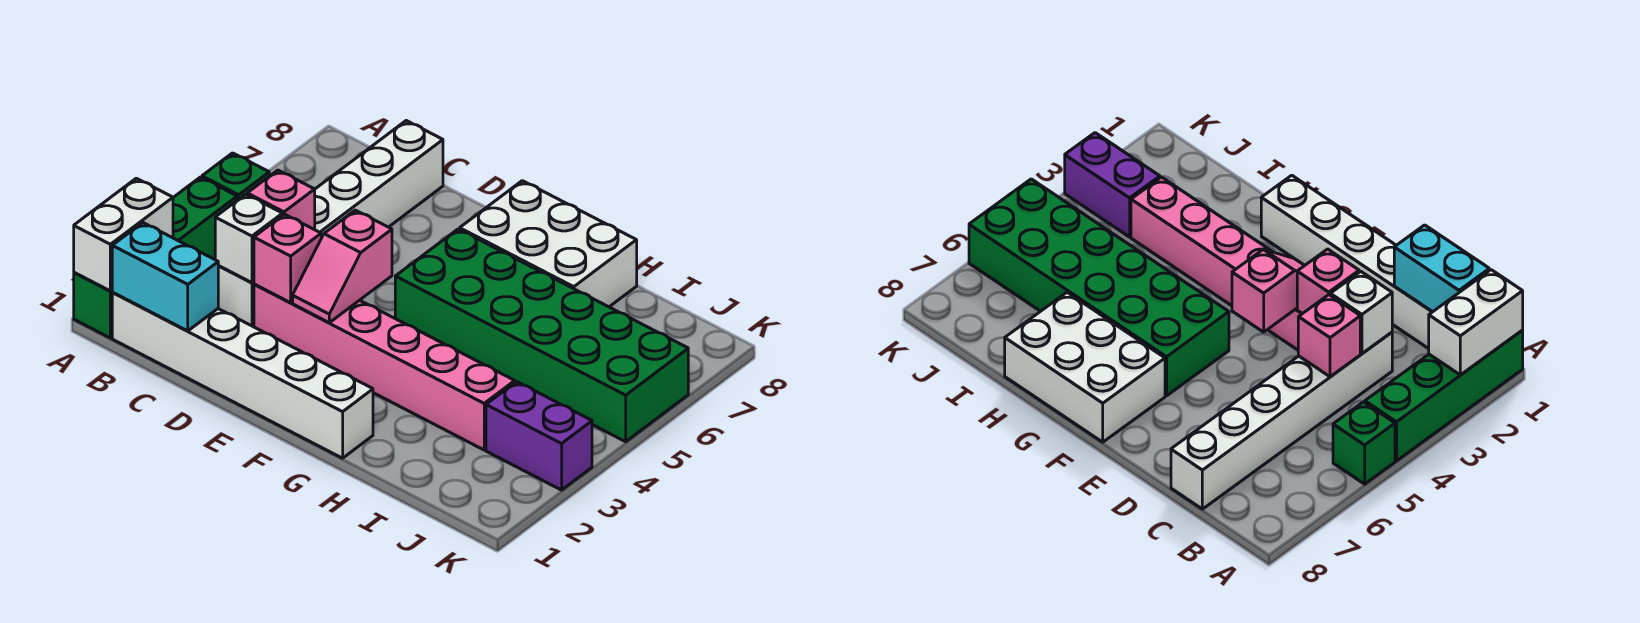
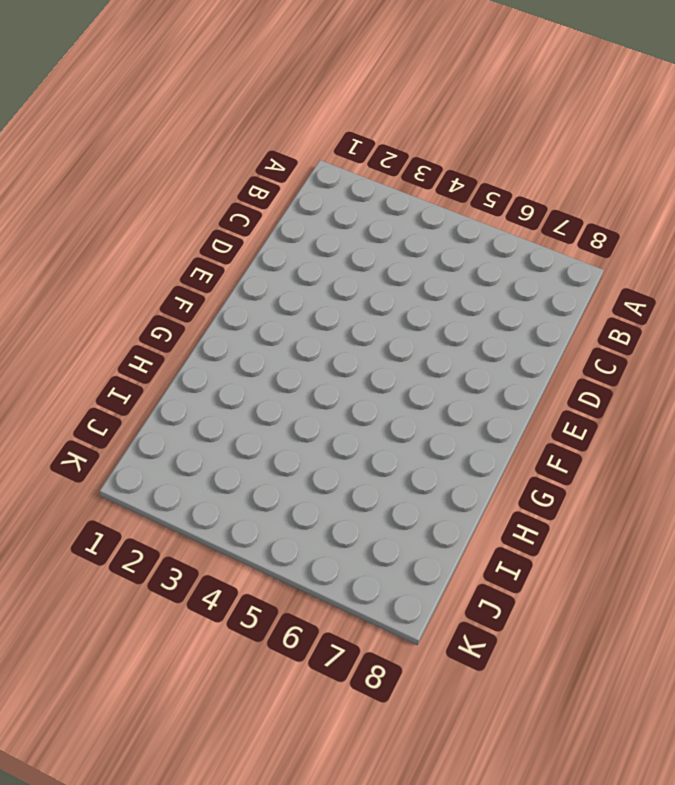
none -> green 1x4 brick [74,177,237,338]
none -> green 1x1 brick [202,153,269,200]
none -> white 1x6 brick [112,293,373,458]

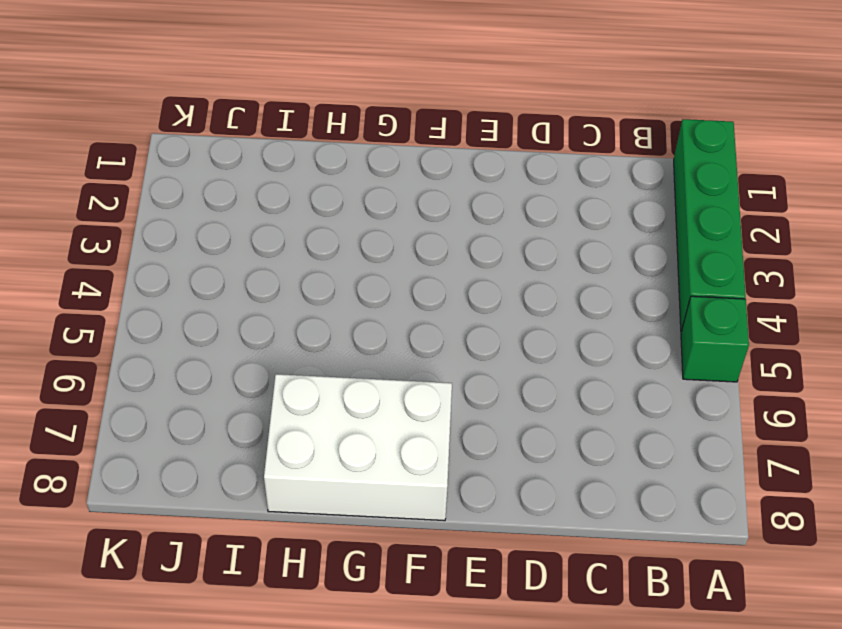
none -> white 1x6 brick [112,293,373,458]
none -> white 1x6 brick [218,121,443,327]
none -> pink 1x6 brick [254,284,515,450]

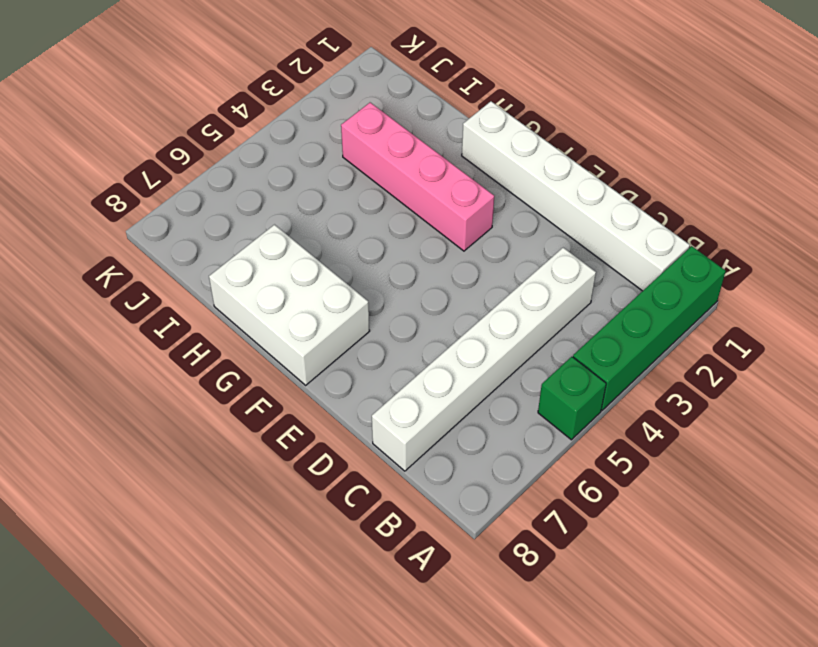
pink 1x4 brick [341,103,494,251] -> pink 1x6 brick [254,284,515,450]
none -> green 2x6 brick [395,229,688,442]
none -> purple 1x2 brick [486,382,592,490]
none -> white 1x2 brick [74,178,173,291]

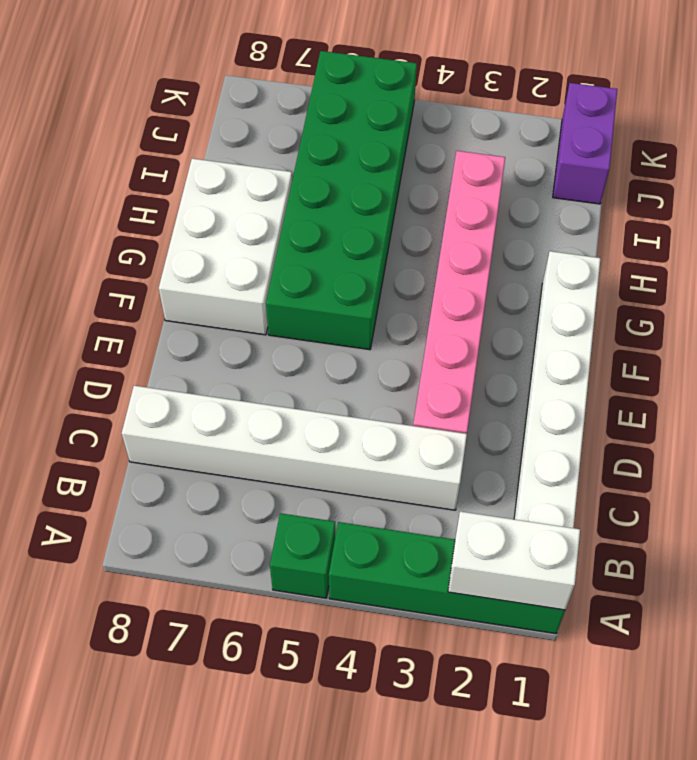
purple 1x2 brick [553,83,617,204] -> purple 1x2 brick moved to [486,382,592,490]
none -> cyan 1x2 brick [112,223,218,331]
none -> white 1x1 brick [215,194,283,283]
none -> pink 1x1 brick [247,170,315,230]

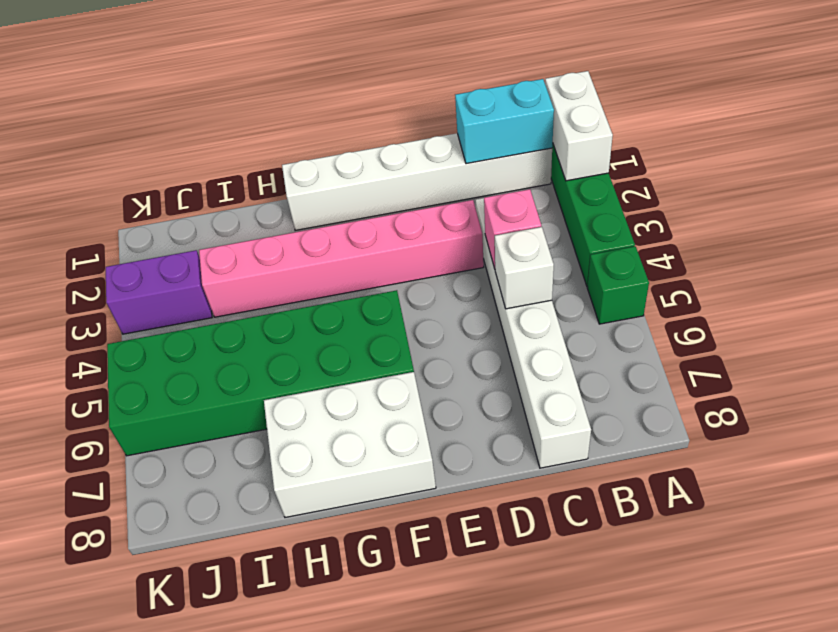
white 1x1 brick [495,227,554,309] -> white 1x1 brick moved to [215,194,283,283]
none -> pink 1x1 brick [254,214,321,303]
none -> pink 1x2 slope [293,210,392,323]

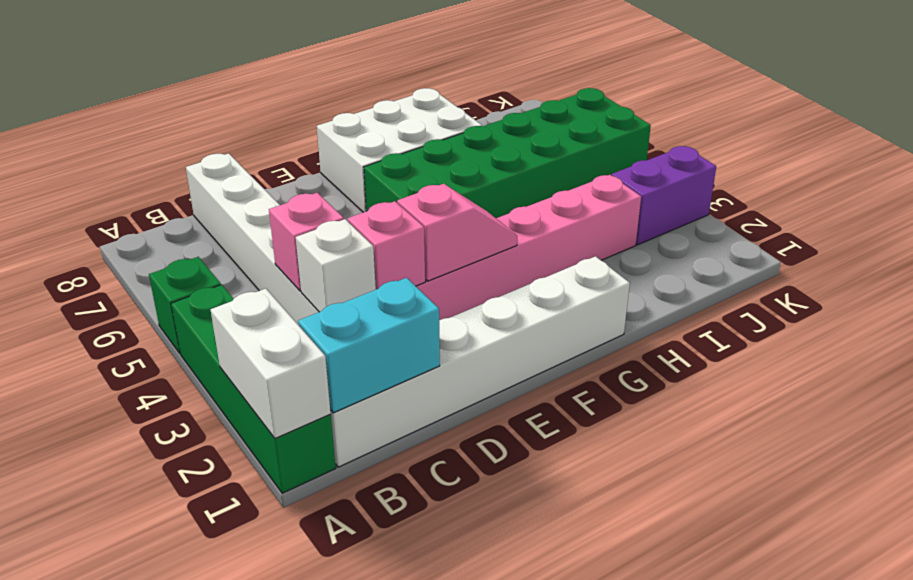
pink 1x2 slope [397,184,517,281] -> pink 1x2 slope turned to [293,210,392,323]

